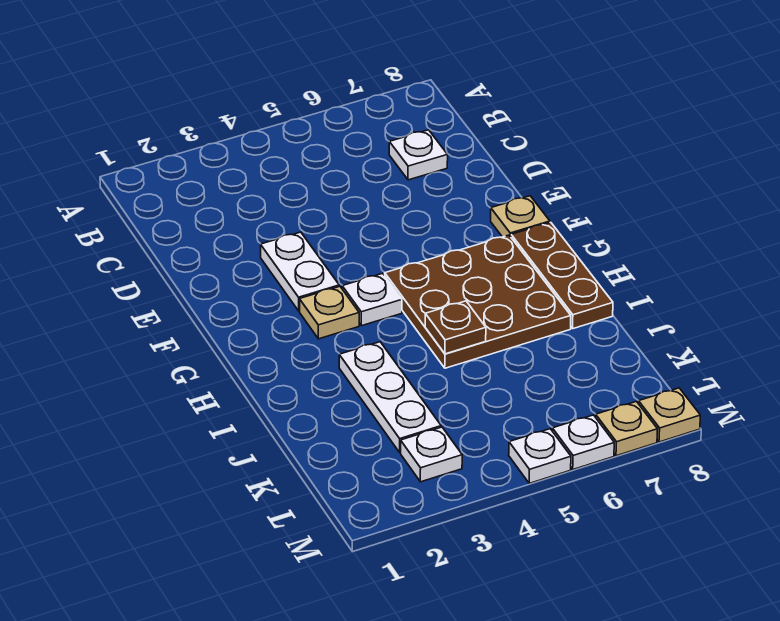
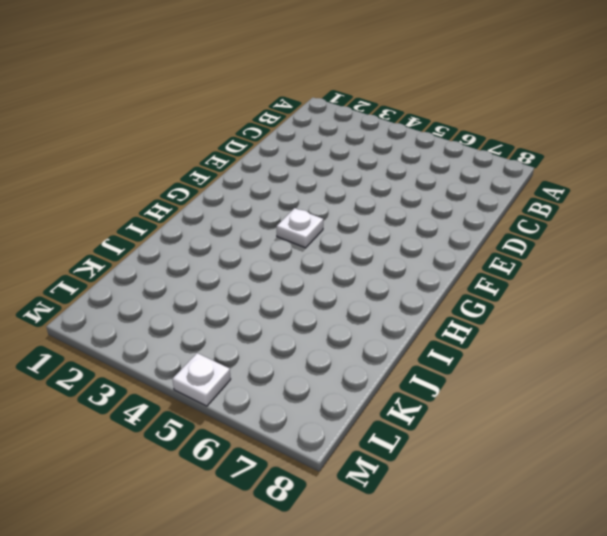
none -> white 1x1 plate [389,130,448,180]
none -> white 1x2 plate [261,232,339,311]
none -> tan 1x1 plate [491,196,550,237]

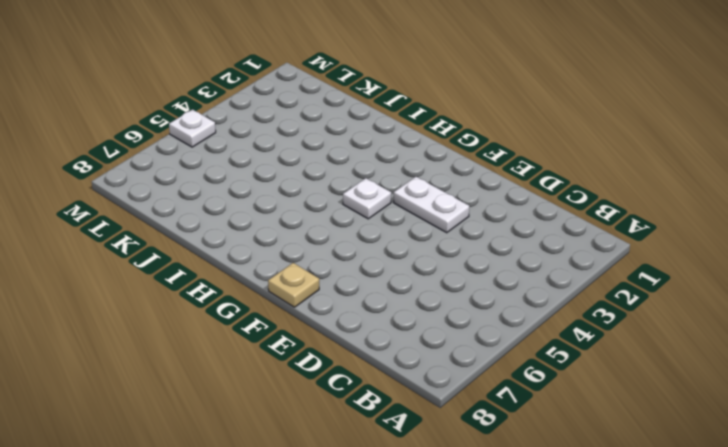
none -> white 1x1 plate [389,130,448,180]
none -> tan 1x1 plate [299,286,359,339]
none -> brown 3x3 plate [385,235,571,368]

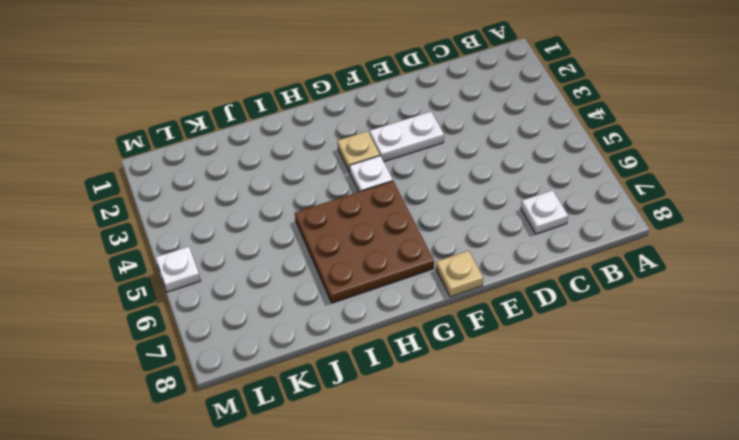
none -> brown 1x3 plate [511,222,613,329]
none -> white 1x3 plate [339,342,441,452]
none -> white 1x1 plate [401,427,462,482]

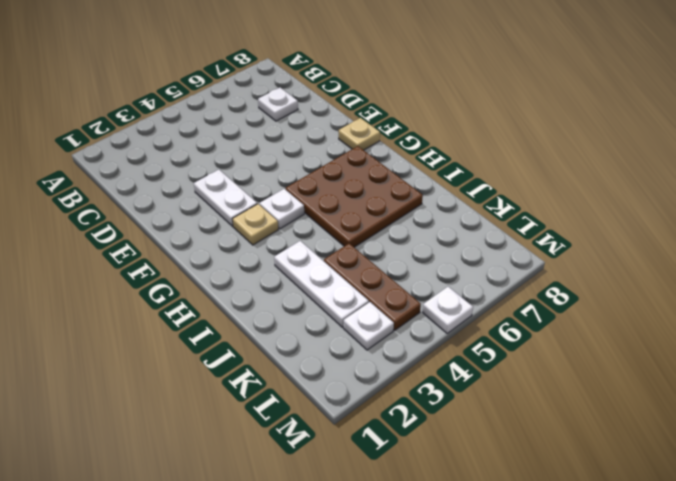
brown 1x3 plate [324,244,421,330] -> brown 1x3 plate moved to [511,222,613,329]
none -> white 1x1 plate [552,415,614,469]
none -> tan 1x1 plate [596,401,658,456]
none -> tan 1x1 plate [639,388,700,442]

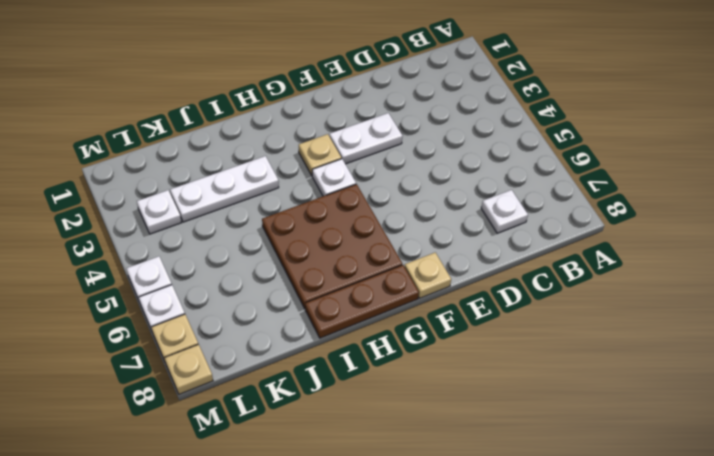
none -> brown 1x1 plate [425,301,486,354]

